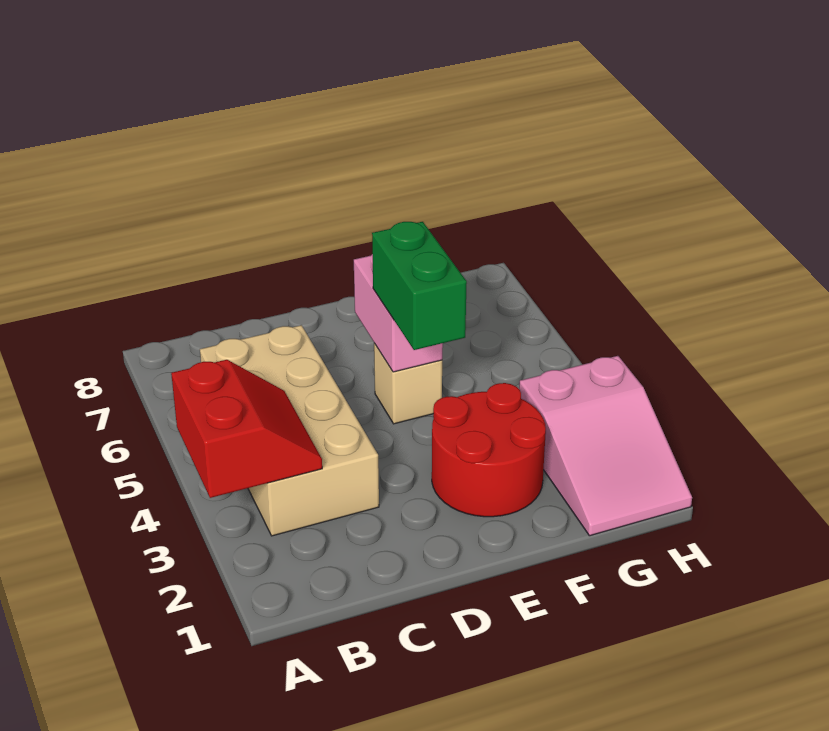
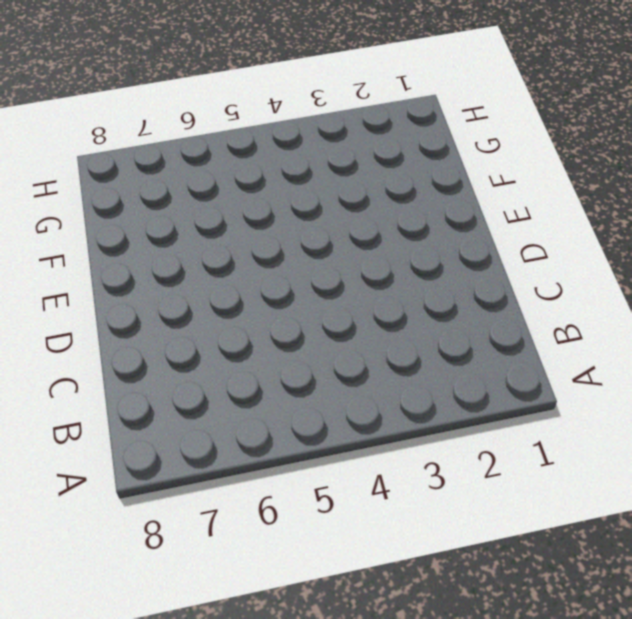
none -> tan 2x4 brick [200,325,379,536]
none -> red 2x2 round brick [432,383,546,517]

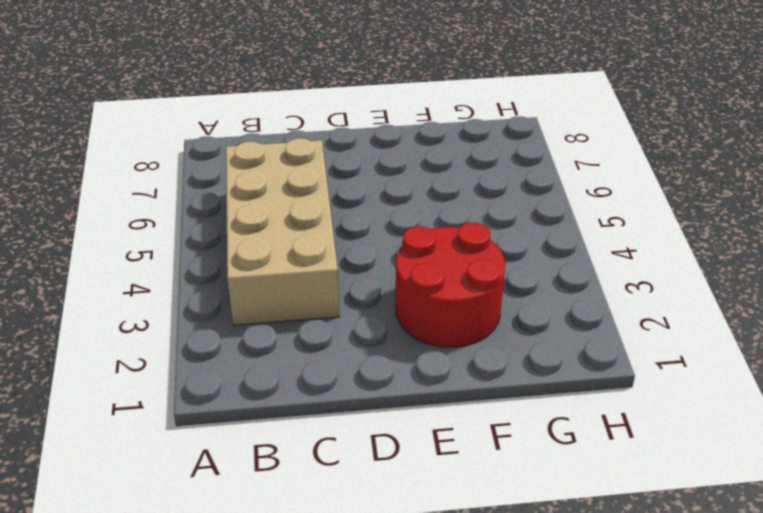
none -> tan 1x1 brick [374,343,442,424]
none -> pink 2x3 slope [519,356,692,536]

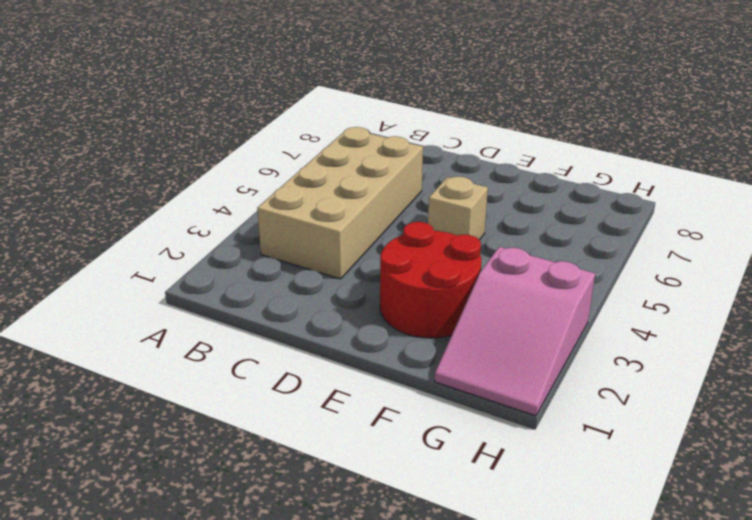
none -> red 2x2 slope [171,360,322,498]
none -> pink 1x2 brick [354,254,443,372]

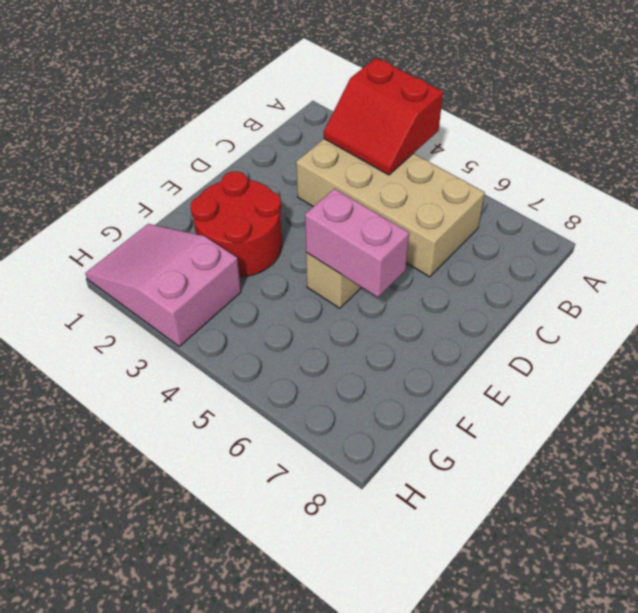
none -> green 1x2 brick [372,222,467,350]

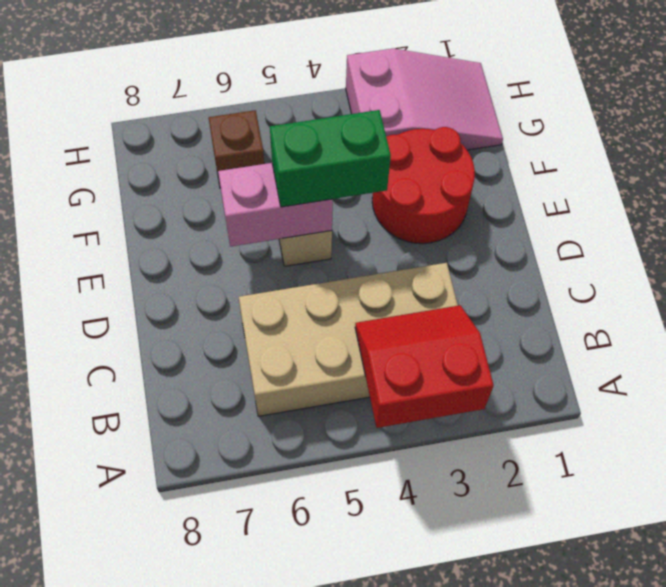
brown 1x1 brick [209,110,264,188] -> none

